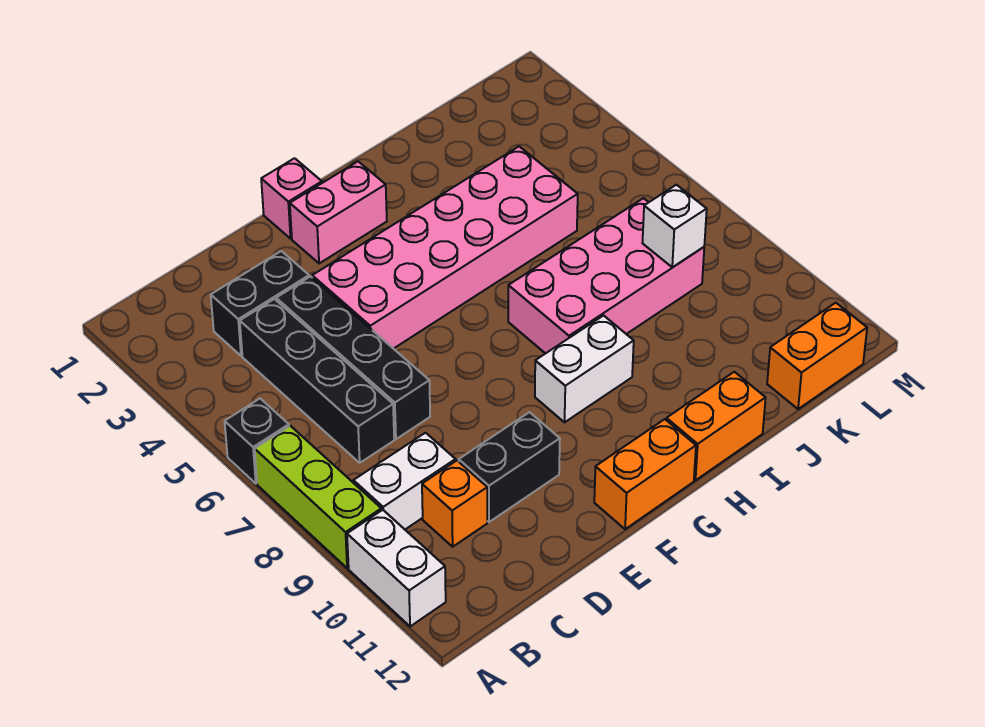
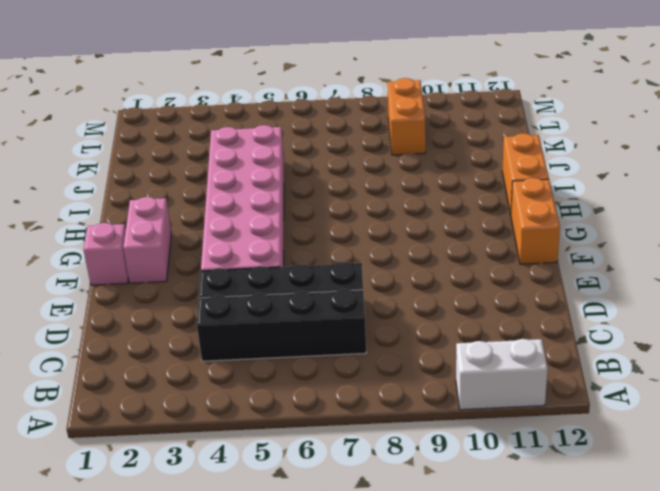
orange 1x2 brick [387,78,426,155] -> orange 1x2 brick moved to [767,303,867,409]
none -> black 1x1 brick [225,399,289,483]
none -> lime 1x3 brick [255,426,381,568]
none -> white 1x2 brick [353,433,456,529]

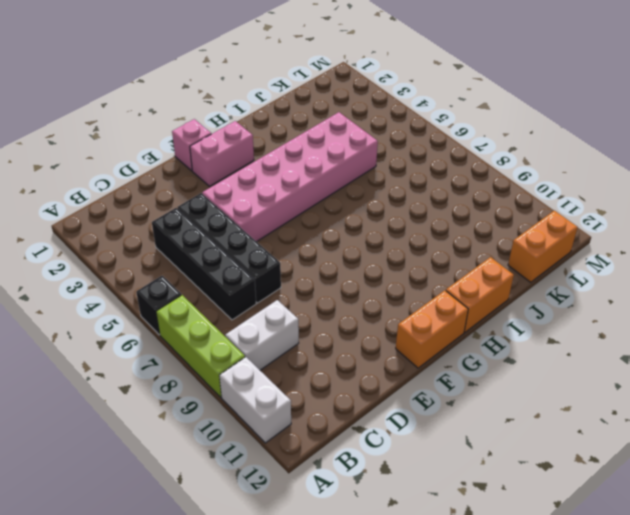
none -> black 1x2 brick [211,251,309,356]
none -> orange 1x1 brick [422,461,487,547]
none -> black 1x2 brick [459,412,560,522]

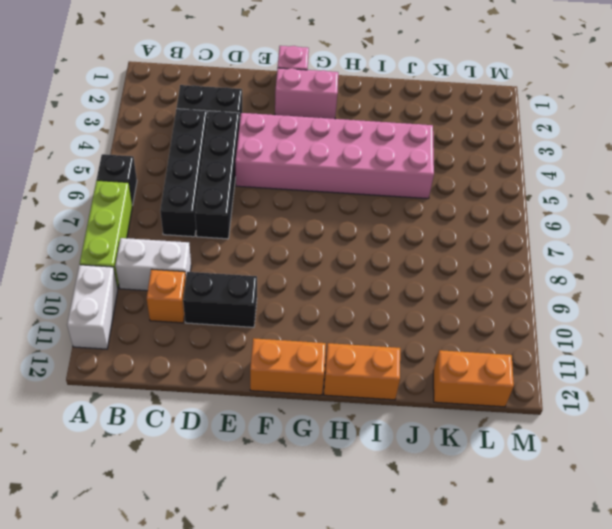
none -> white 1x2 brick [535,316,634,422]
none -> pink 2x4 brick [508,198,704,354]
none -> white 1x1 brick [643,185,707,267]

